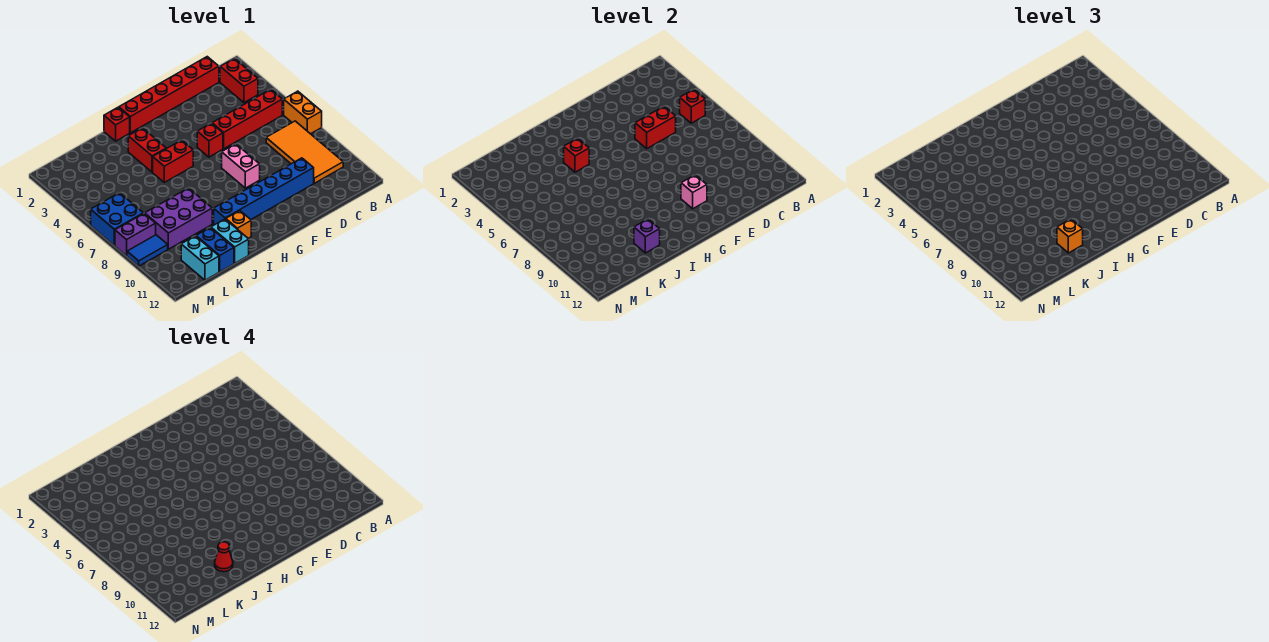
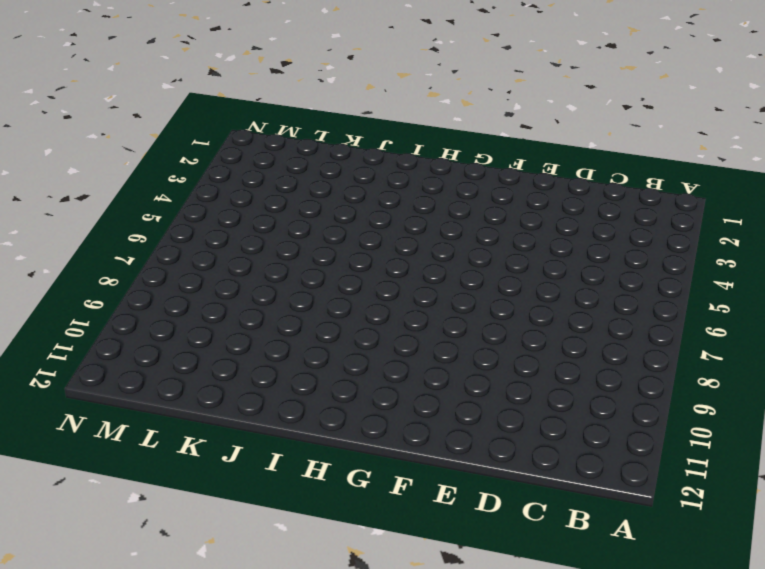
none -> orange 1x2 brick [284,91,322,134]
none -> red 1x2 brick [220,58,258,103]
none -> red 1x4 brick [212,89,282,148]

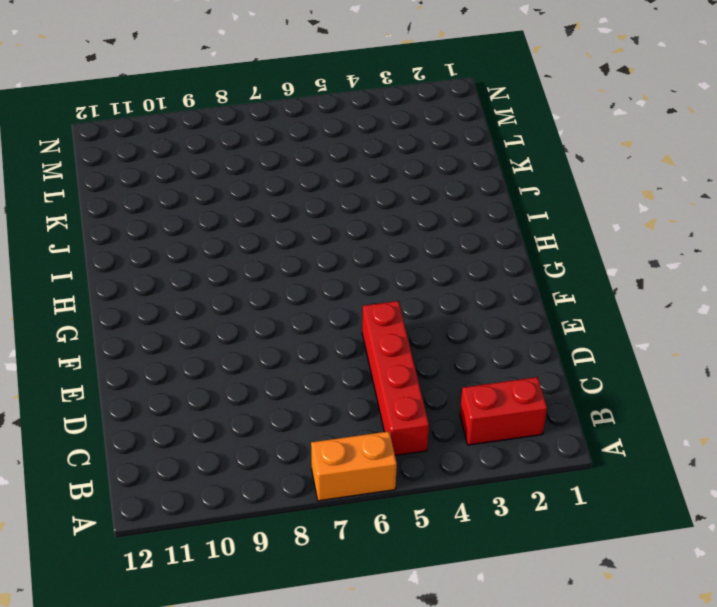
none -> orange 2x4 tile [266,121,343,183]
none -> red 1x6 brick [119,57,219,133]
none -> blue 1x6 brick [214,158,314,225]

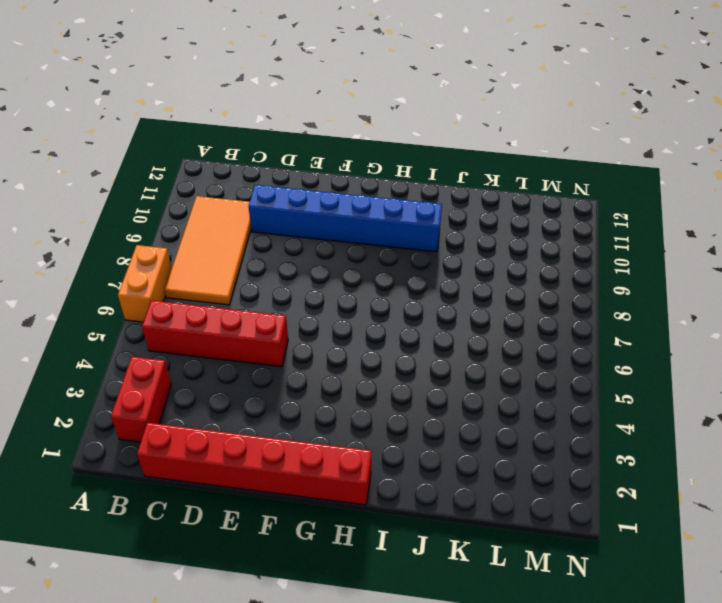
none -> red 1x1 brick [197,123,223,157]
none -> pink 1x2 brick [222,144,260,188]
none -> red 1x2 brick [153,140,193,182]

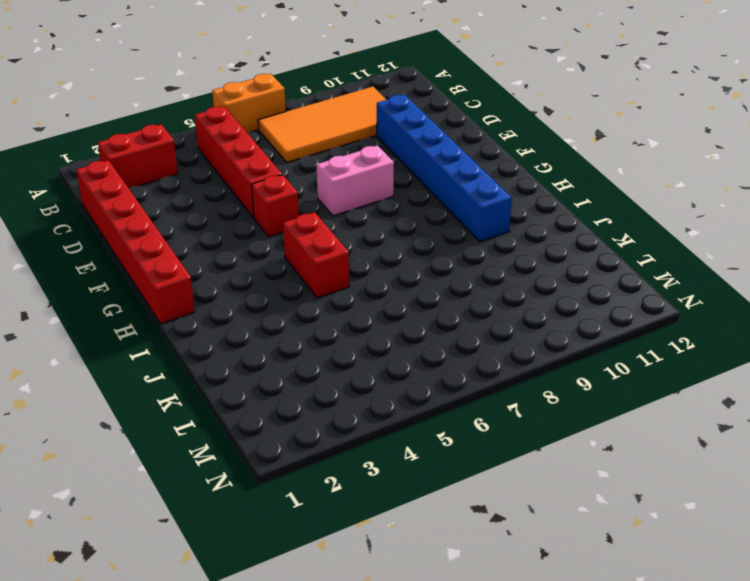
none -> red 1x1 brick [104,107,130,141]
none -> red 1x2 brick [128,128,166,172]
none -> orange 1x1 brick [226,211,251,239]

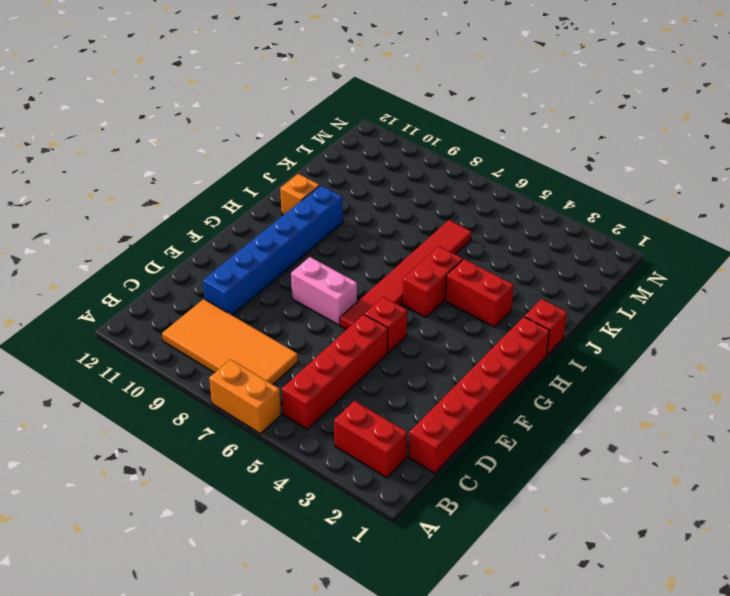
red 1x6 tile [340,220,472,330] -> none
none -> purple 2x3 brick [144,188,212,249]
none -> cyan 1x2 brick [211,219,249,263]
none -> blue 1x2 brick [196,228,234,272]

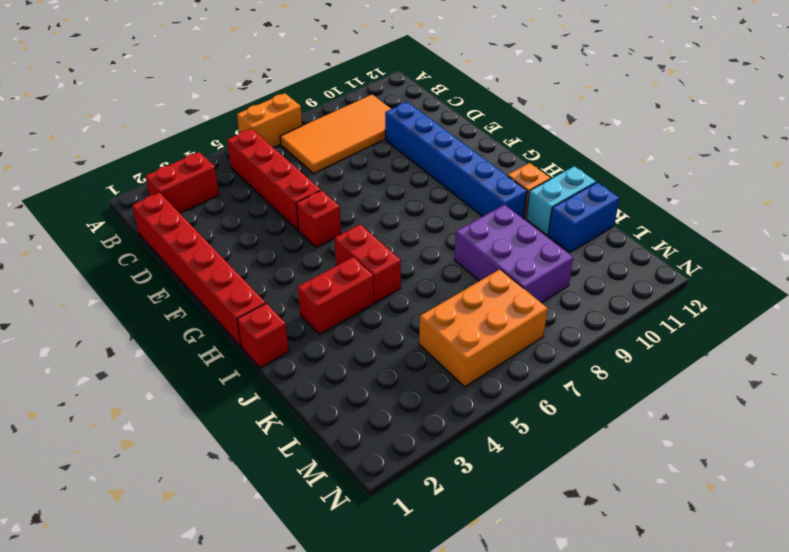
orange 2x3 brick [419,269,548,387] -> blue 2x2 brick [91,193,143,245]
none -> pink 1x2 brick [222,144,260,188]
none -> cyan 1x2 brick [181,236,219,280]
none -> purple 1x2 brick [115,213,156,256]

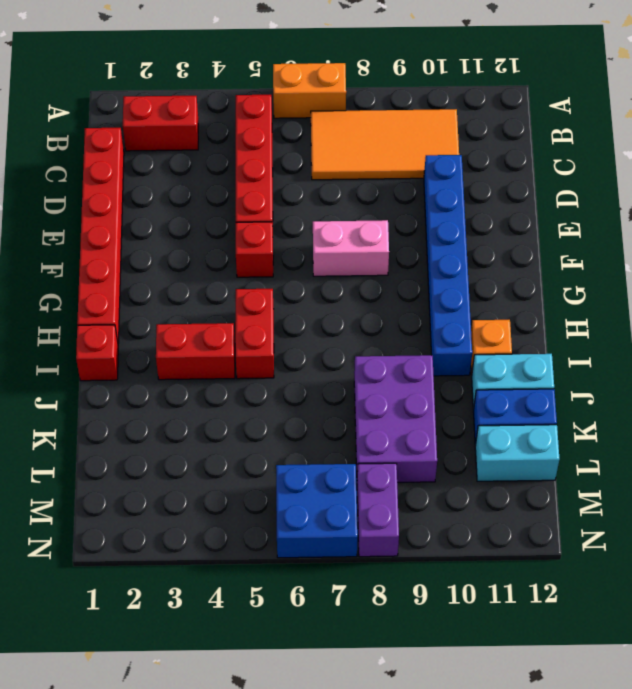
none -> blue 1x2 tile [127,235,168,266]
none -> red 1x1 brick [680,89,705,123]
none -> red 1x2 brick [635,106,676,148]

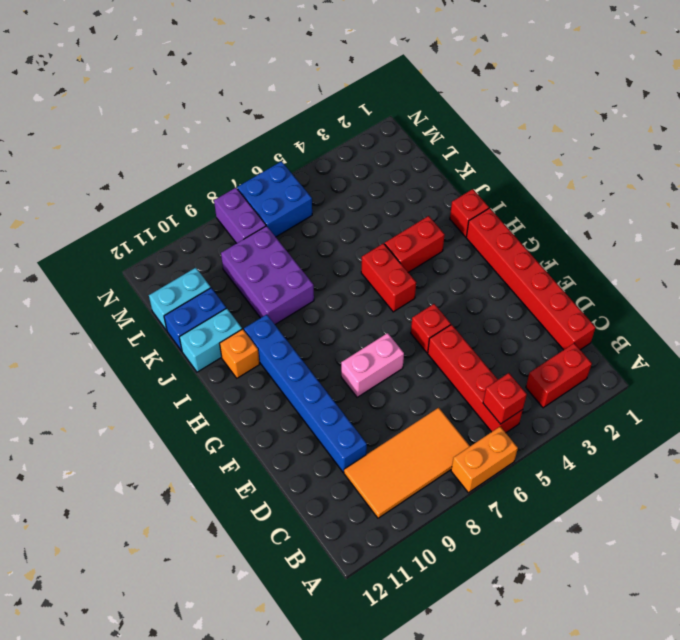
none -> blue 1x2 tile [127,235,168,266]
none -> red 1x2 brick [635,106,676,148]
none -> pink 1x1 brick [681,175,707,209]

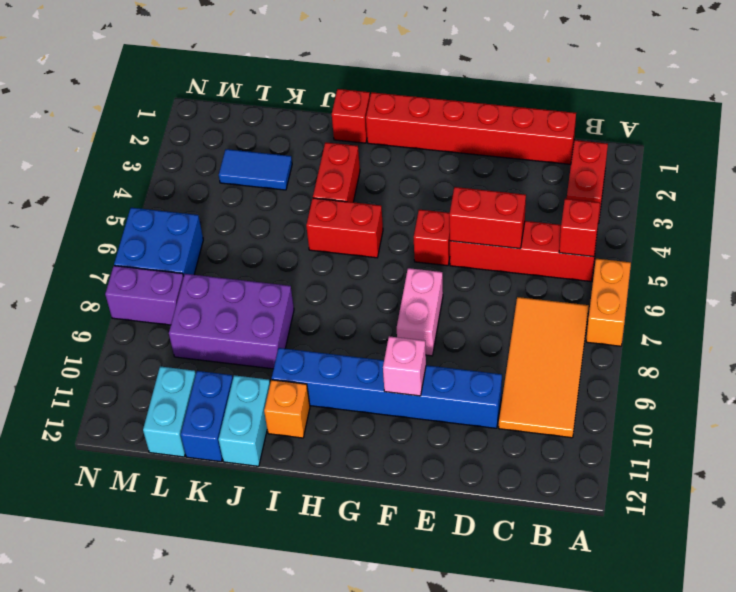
blue 1x2 tile [219,149,292,190] -> blue 1x2 tile moved to [127,235,168,266]
none -> red 1x1 brick [564,138,589,172]
none -> purple 1x1 brick [634,219,660,253]
none -> orange 1x1 brick [1057,219,1083,253]

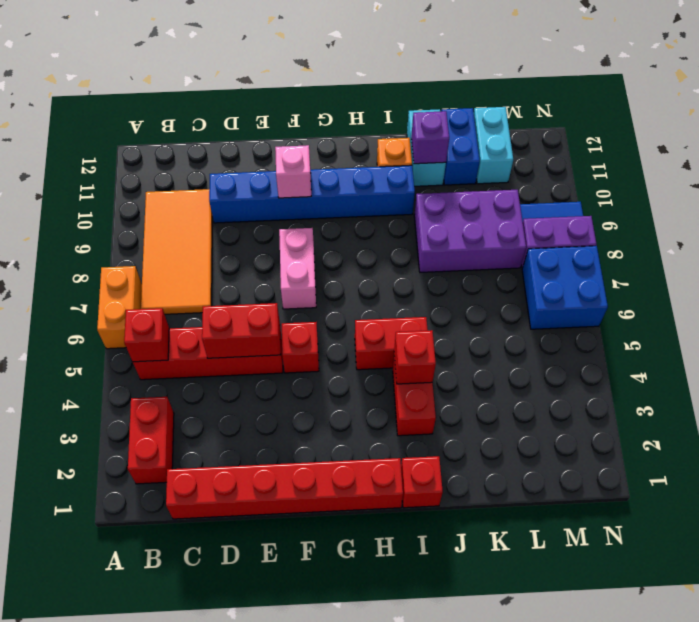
none -> orange 1x1 brick [1057,219,1083,253]
none -> red 1x1 cone [215,542,233,572]

